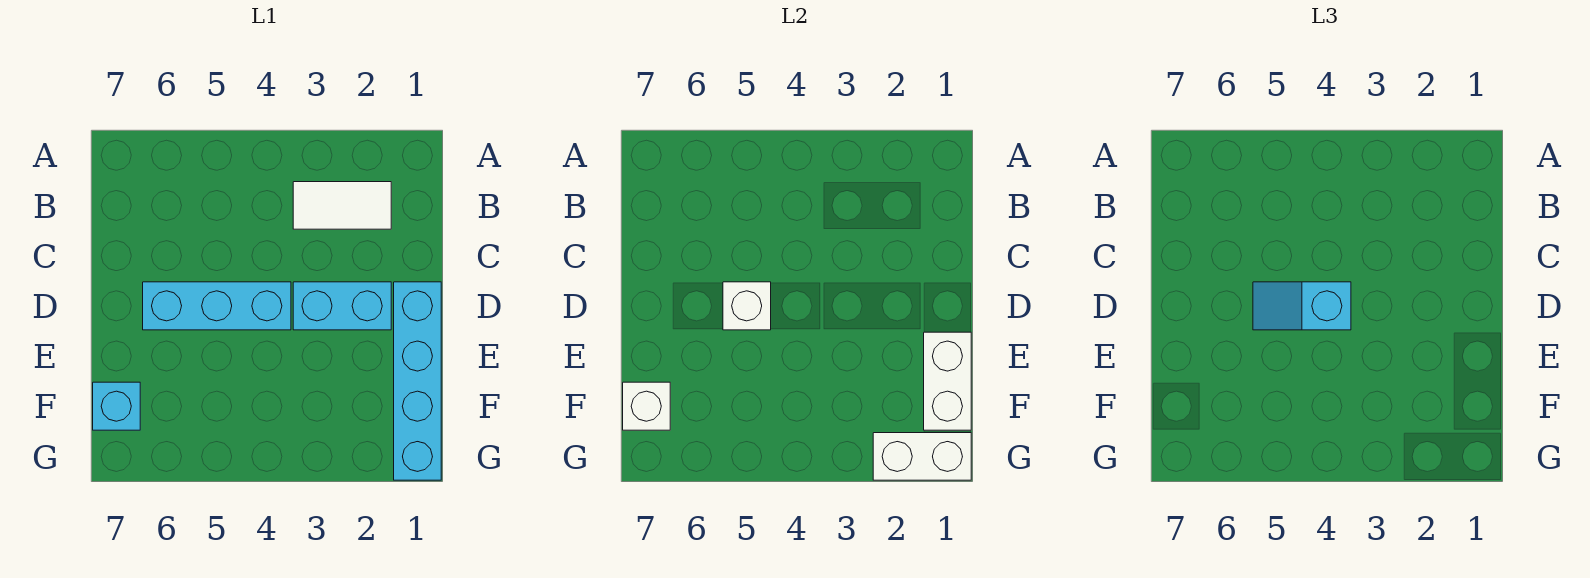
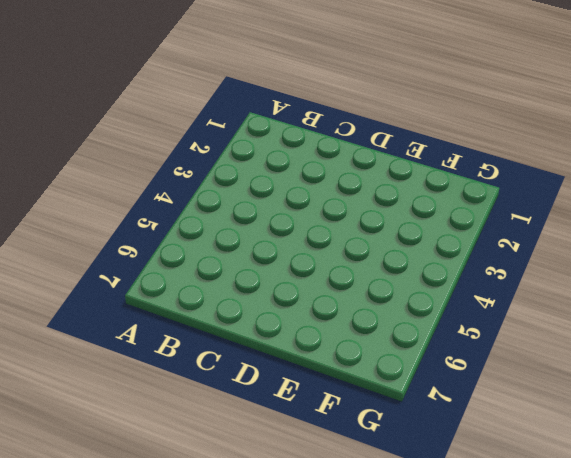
none -> white 1x2 tile [293,182,391,229]
none -> cyan 1x4 brick [394,282,441,480]

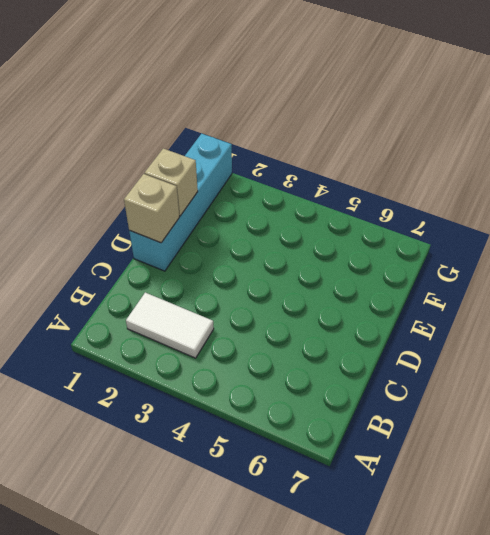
tan 1x1 brick [124,174,179,243] -> none
tan 1x1 brick [145,149,198,216] -> white 1x2 brick [924,332,971,430]
none -> cyan 1x2 brick [293,282,391,330]
none -> cyan 1x3 brick [143,282,291,330]

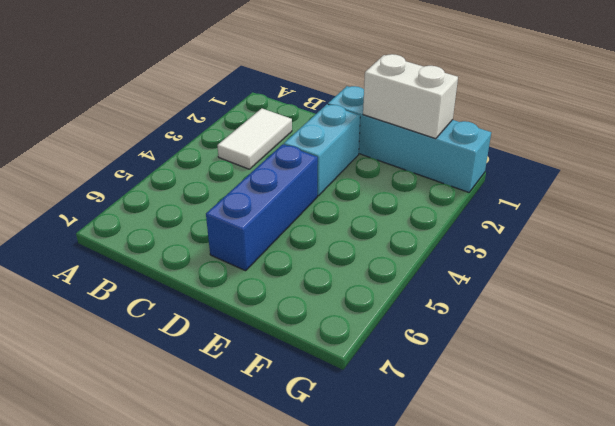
blue 1x3 brick [206,144,318,271] -> cyan 1x3 brick [143,282,291,330]
none -> cyan 1x1 brick [93,382,140,430]
none -> white 1x1 brick [723,282,771,330]

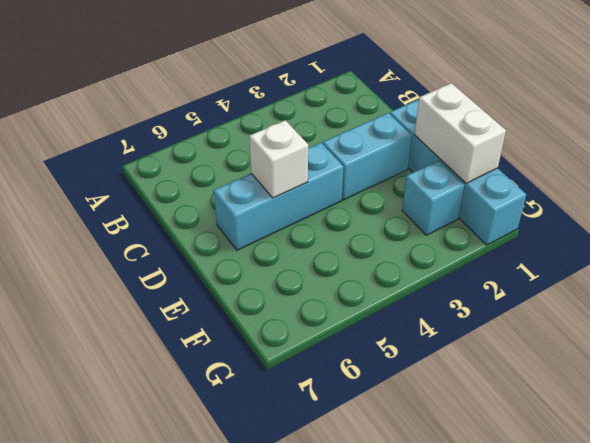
cyan 1x1 brick [402,160,464,235] -> cyan 1x1 brick moved to [93,382,140,430]
none -> white 1x2 tile [293,182,391,229]
none -> white 1x1 brick [623,382,670,430]

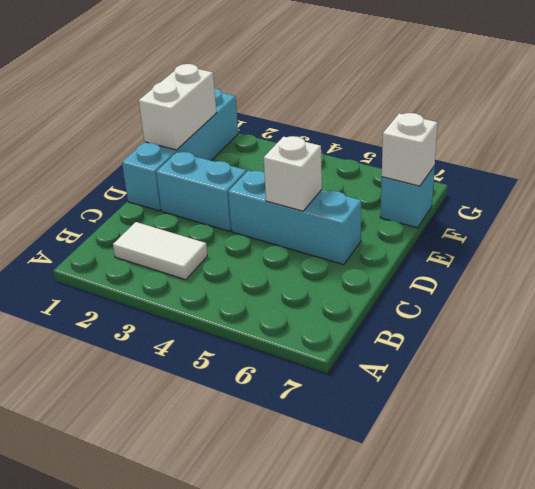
none -> white 1x2 brick [873,433,971,480]
none -> cyan 1x2 slope [1253,282,1351,330]

